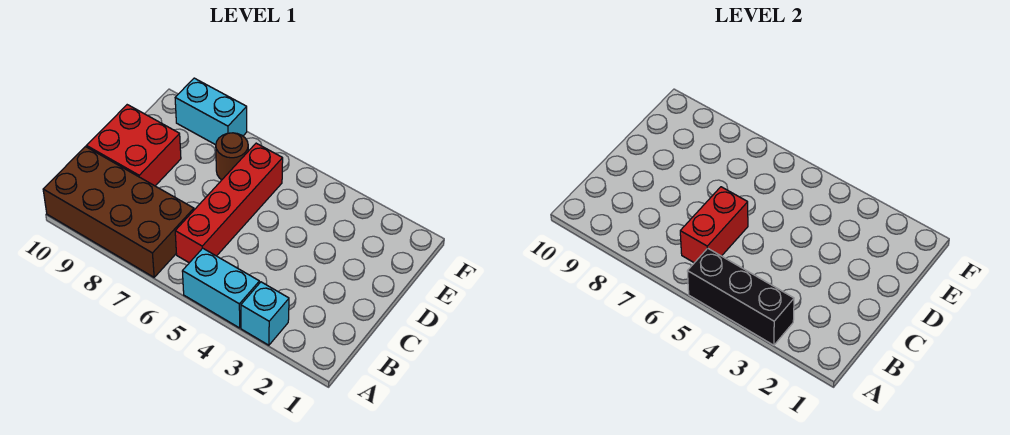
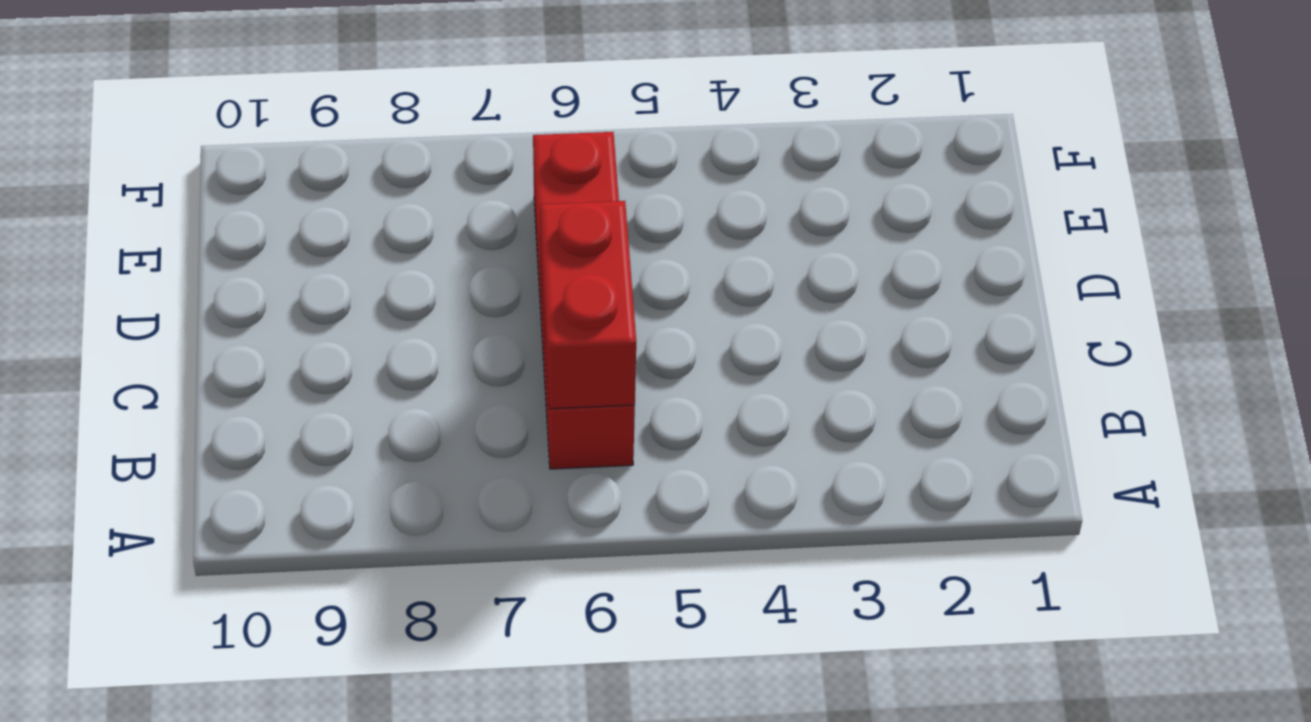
none -> cyan 1x1 brick [241,282,289,345]
none -> cyan 1x2 brick [182,248,259,328]

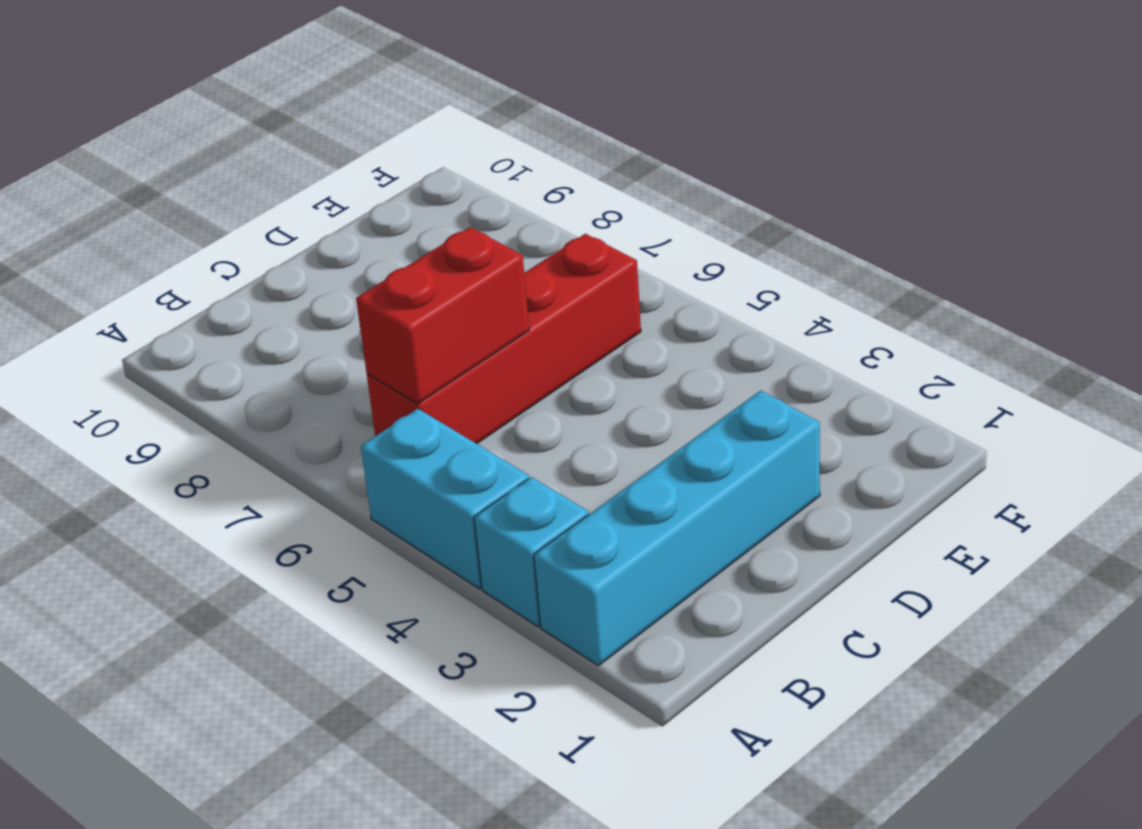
cyan 1x4 brick [534,391,820,666] -> none
none -> brown 2x4 brick [43,147,194,277]
none -> red 2x2 brick [87,105,181,186]

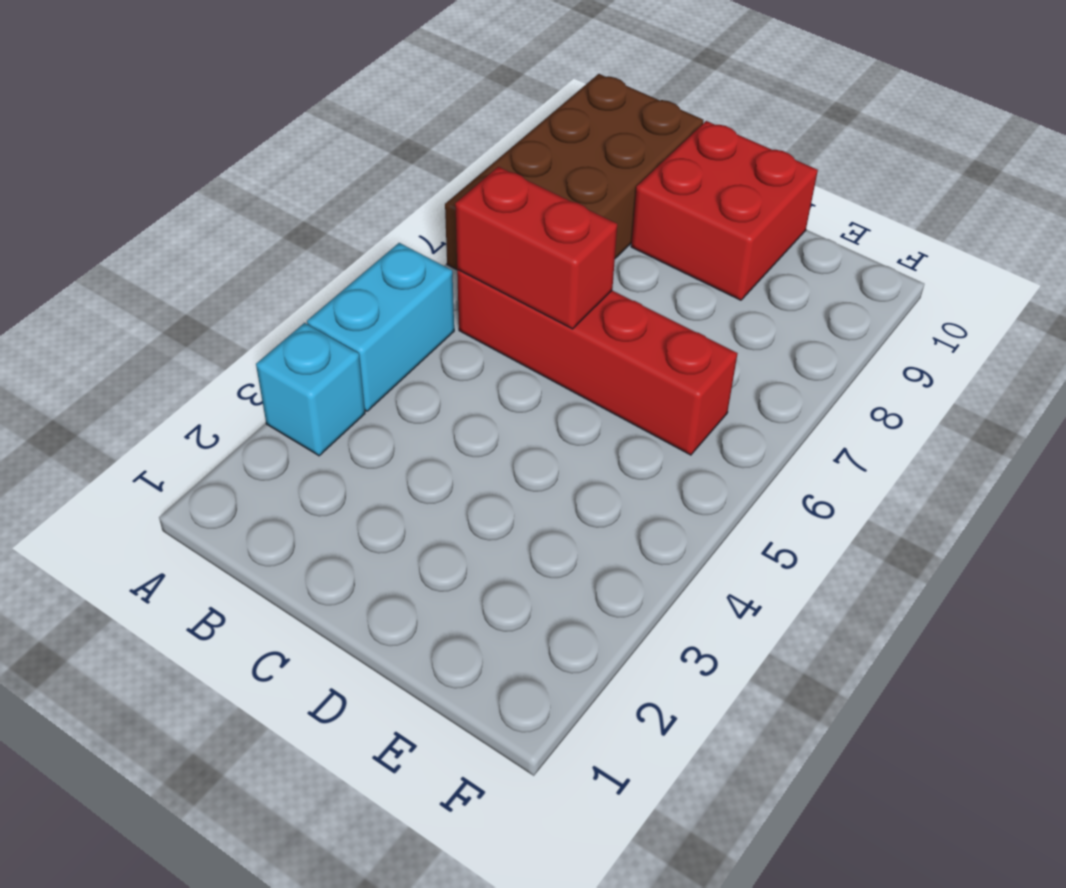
none -> brown 1x1 round brick [216,133,248,180]
none -> cyan 1x2 brick [175,78,247,145]

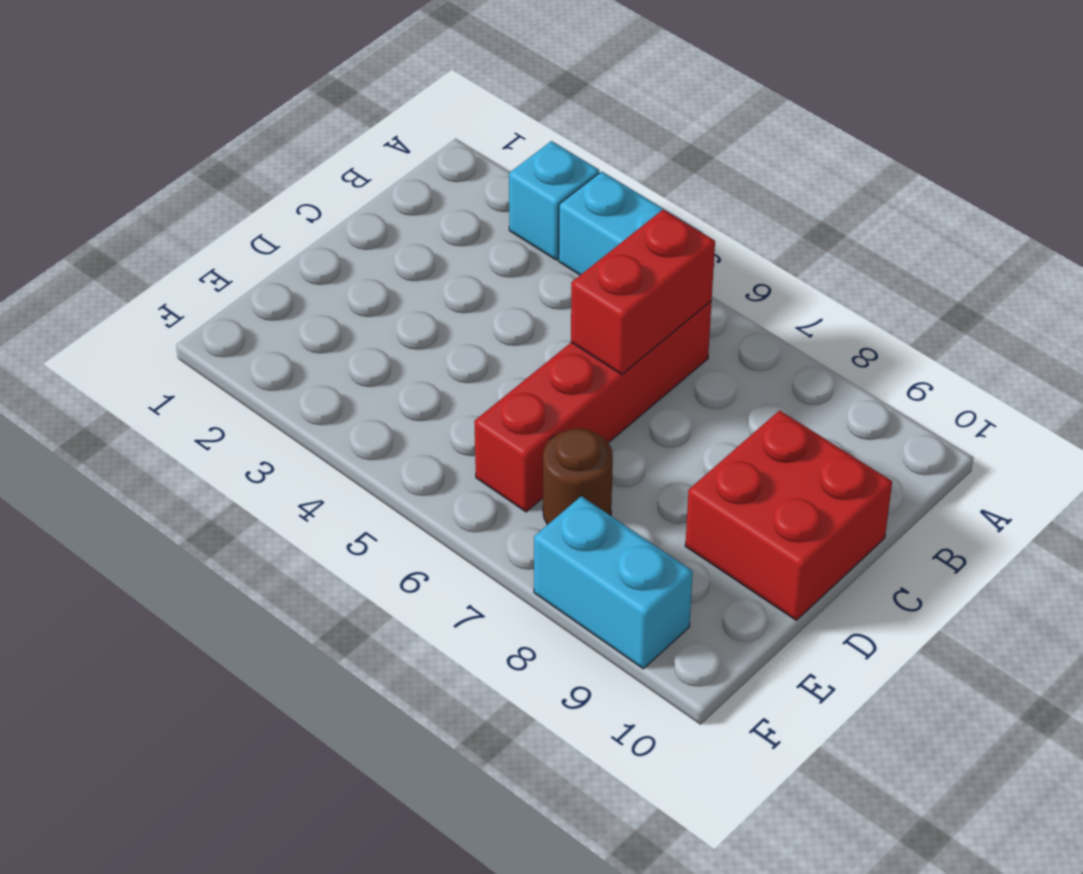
none -> brown 2x4 brick [43,147,194,277]
none -> black 1x3 brick [687,248,794,345]

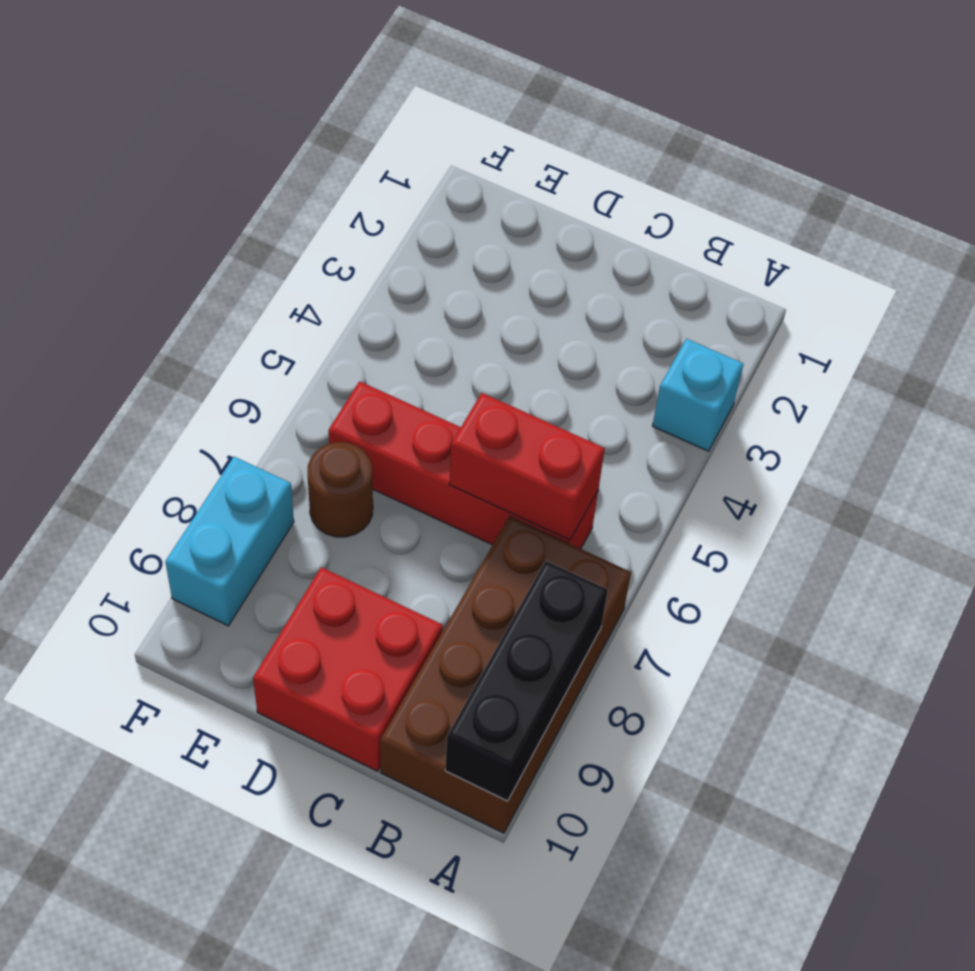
black 1x3 brick [445,561,608,801] -> black 1x3 brick moved to [687,248,794,345]
none -> cyan 1x2 brick [182,248,259,328]

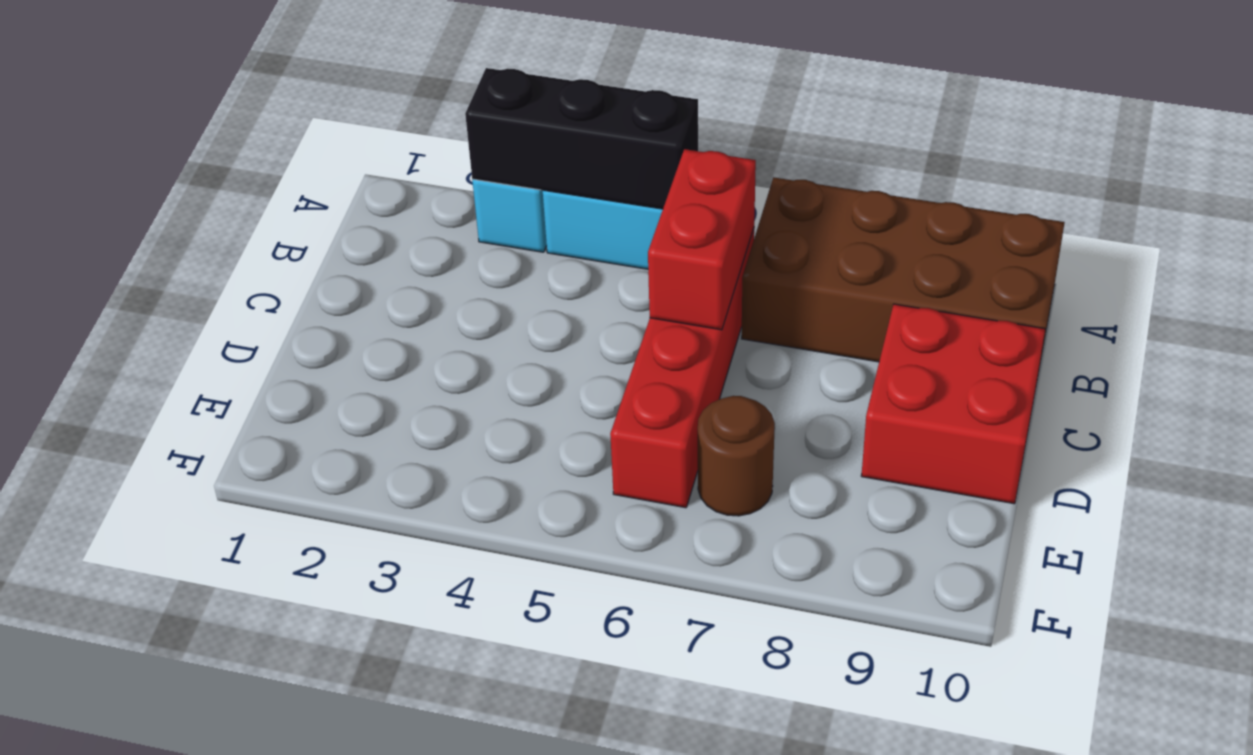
none -> cyan 1x2 brick [175,78,247,145]

